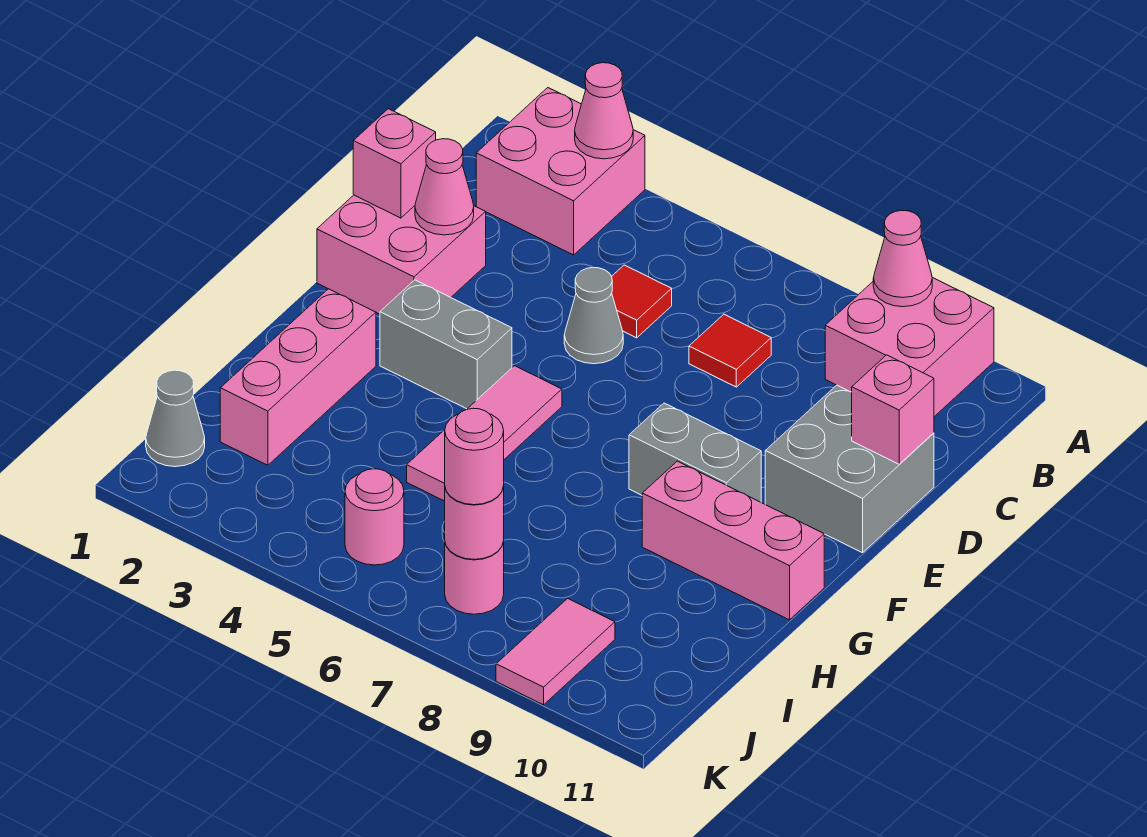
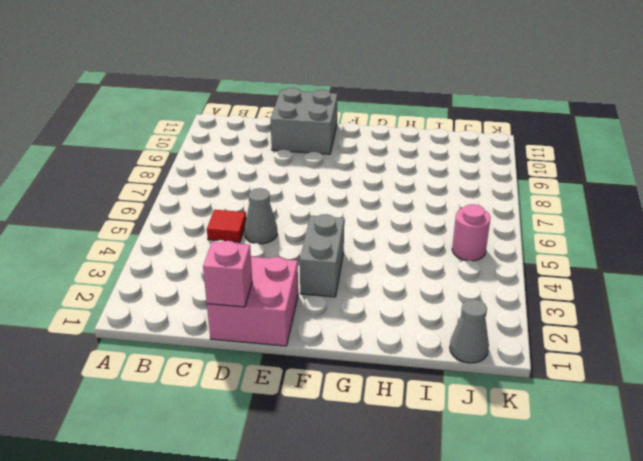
none -> pink 2x2 brick [476,88,645,255]
none -> pink 2x2 brick [825,277,994,417]
none -> red 1x1 tile [689,314,771,387]

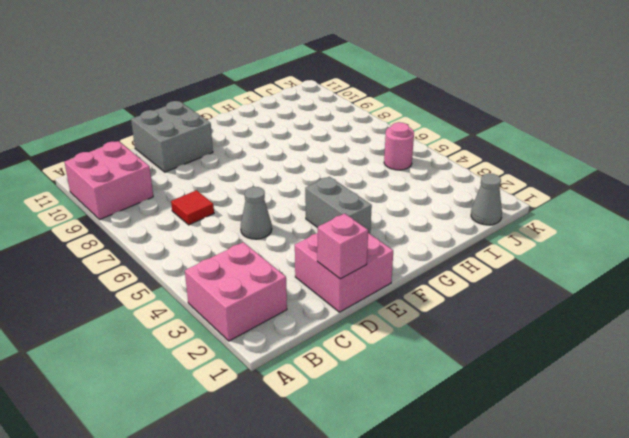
none -> red 1x1 tile [612,265,672,338]
none -> pink 1x3 tile [407,366,562,501]
none -> grey 1x2 brick [629,403,761,502]

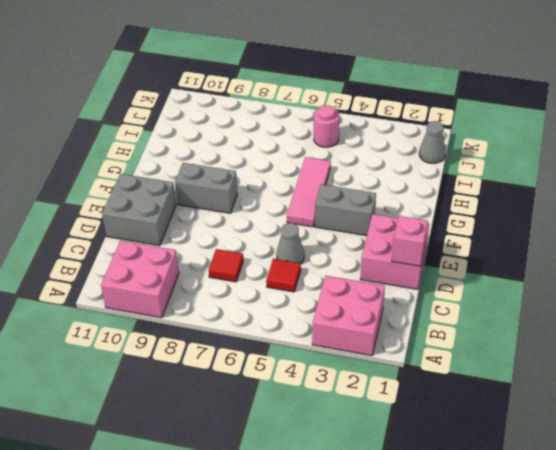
none -> pink 1x3 brick [220,289,376,465]
none -> pink 1x3 brick [642,461,824,620]
none -> pink 1x1 round brick [445,541,504,614]

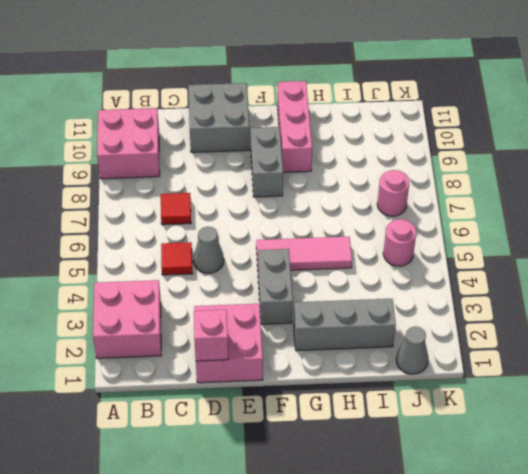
grey 1x3 brick [294,299,396,351] -> pink 1x3 brick [220,289,376,465]
none -> pink 1x2 tile [496,598,615,705]
none -> pink 1x1 cone [575,63,633,159]
none -> pink 1x1 cone [873,210,932,307]

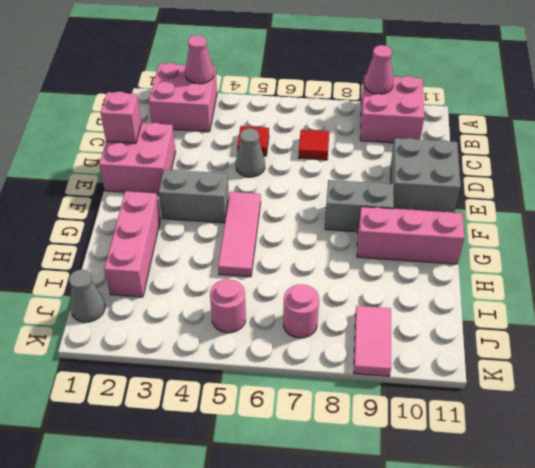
none -> pink 1x1 cone [415,139,474,235]
none -> pink 1x1 brick [852,355,934,464]
none -> pink 1x1 round brick [445,486,504,559]

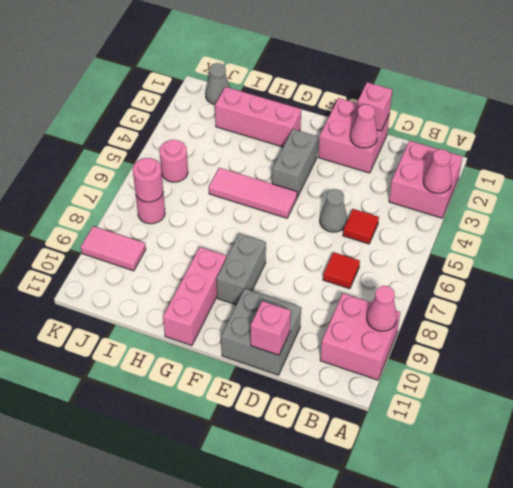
none -> pink 1x1 round brick [445,408,504,505]

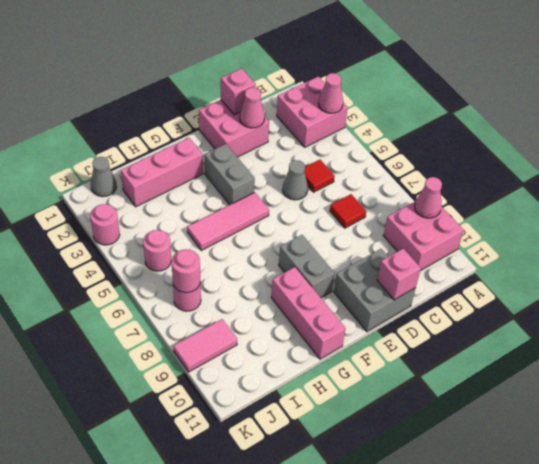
pink 1x1 round brick [90,204,120,245] -> pink 1x1 round brick moved to [445,408,504,505]

